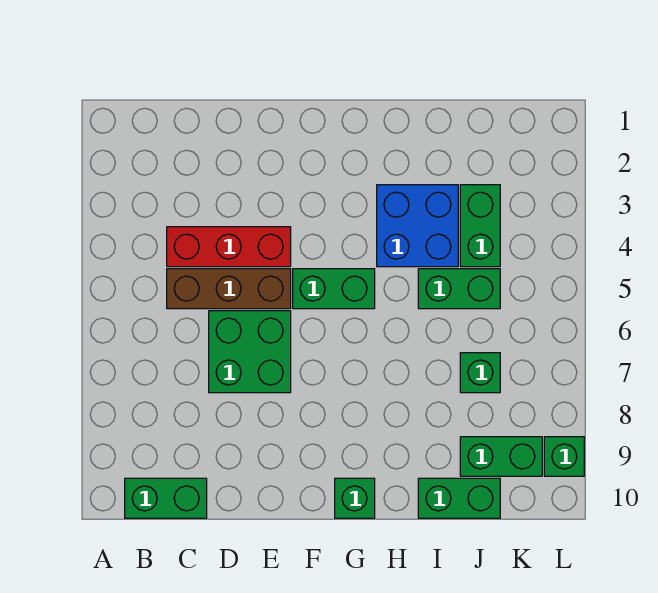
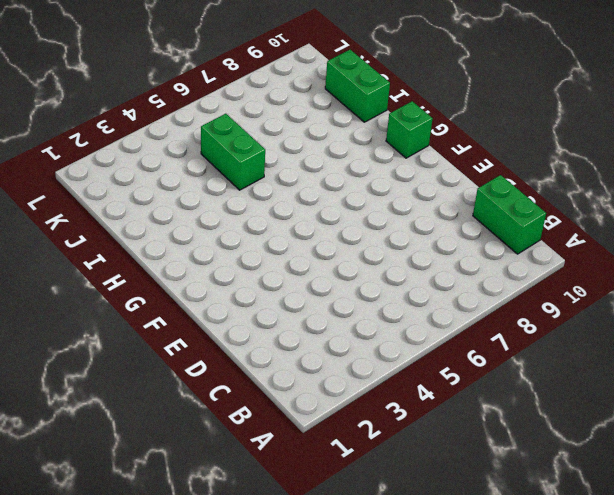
none -> red 1x3 brick [167,227,291,267]
none -> brown 1x3 brick [167,269,291,309]
none -> green 2x2 brick [209,311,291,393]

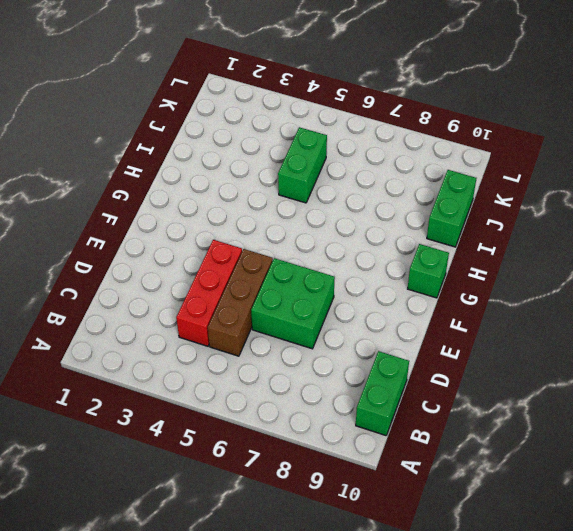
none -> green 1x2 brick [293,269,375,309]
none -> blue 2x2 brick [377,185,458,267]
none -> green 1x2 brick [460,185,500,267]

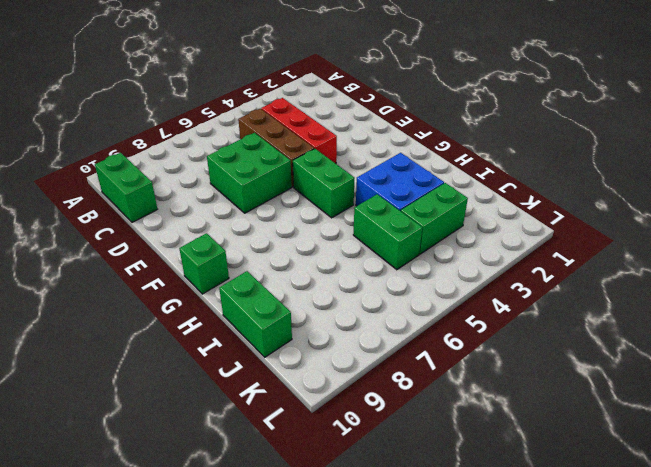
none -> green 1x1 brick [460,353,500,393]
none -> green 1x2 brick [460,437,542,476]
none -> green 1x1 brick [544,437,584,476]

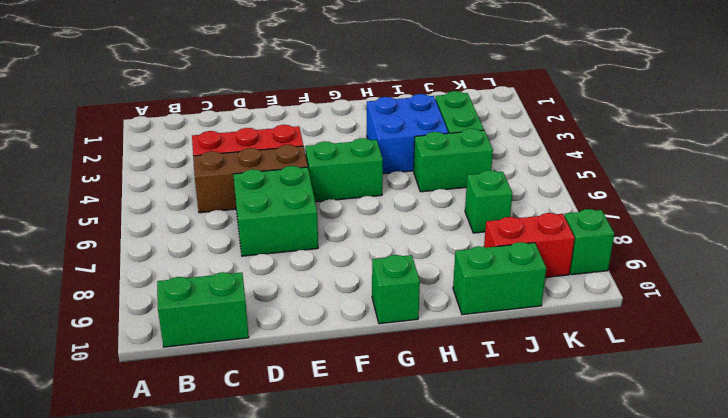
red 1x2 brick [484,213,575,277] -> green 1x2 brick [460,437,542,476]

